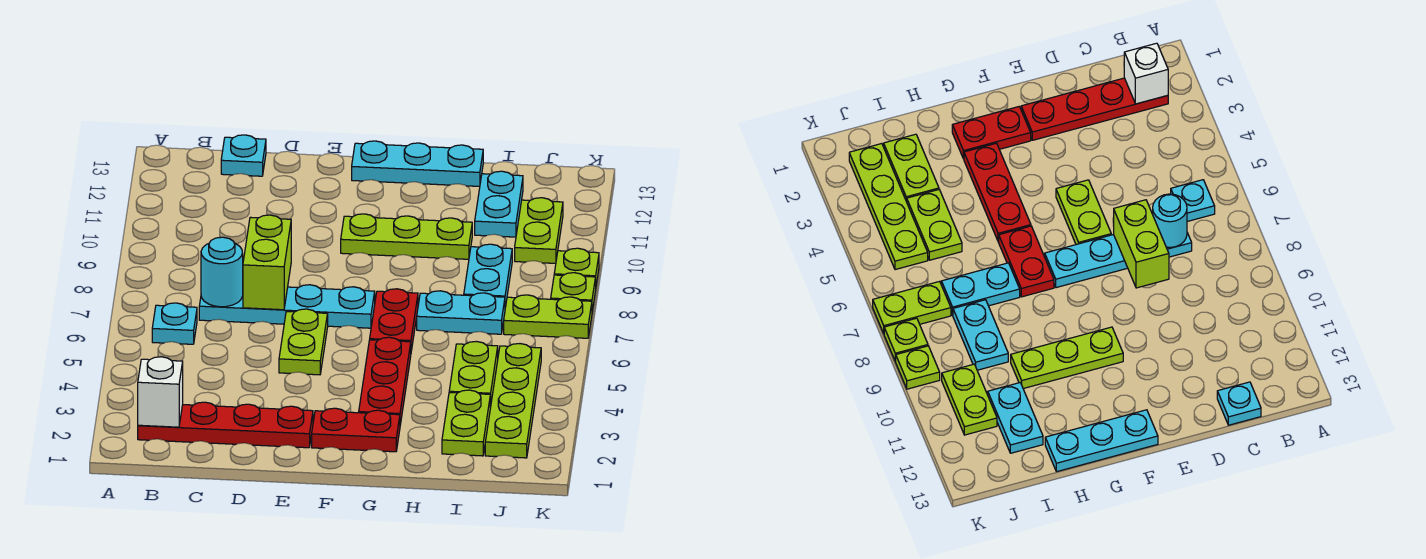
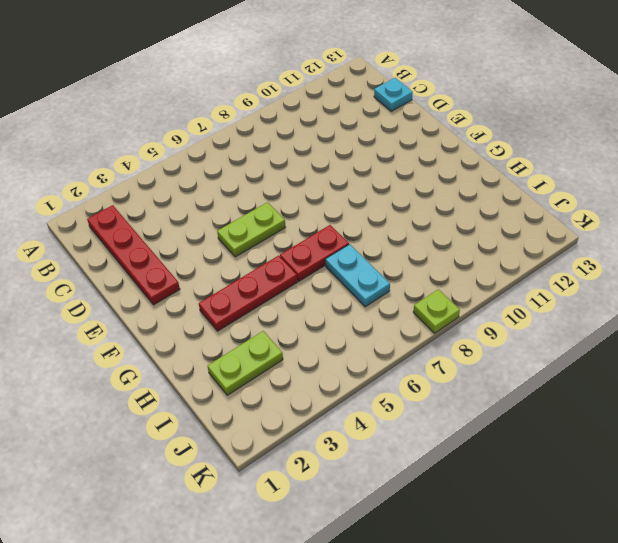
none -> cyan 1x1 plate [152,303,197,344]
none -> cyan 1x4 plate [199,285,375,328]
none -> red 1x2 plate [312,408,400,452]

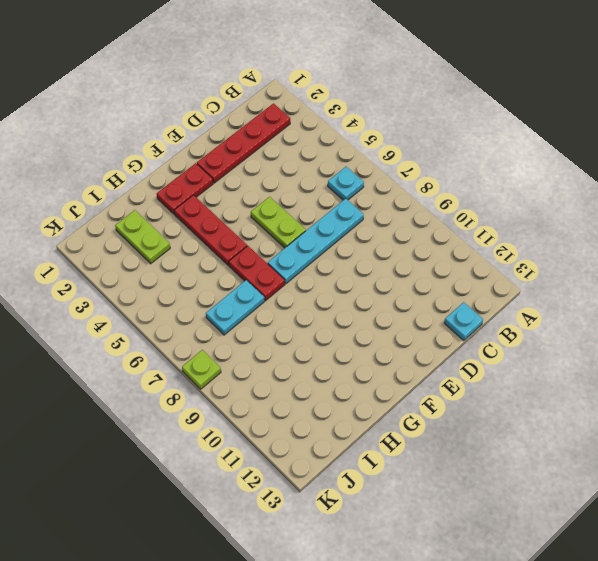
none -> lime 1x3 plate [341,214,472,259]
none -> cyan 1x3 plate [352,141,483,186]
none -> lime 1x2 plate [449,341,498,407]

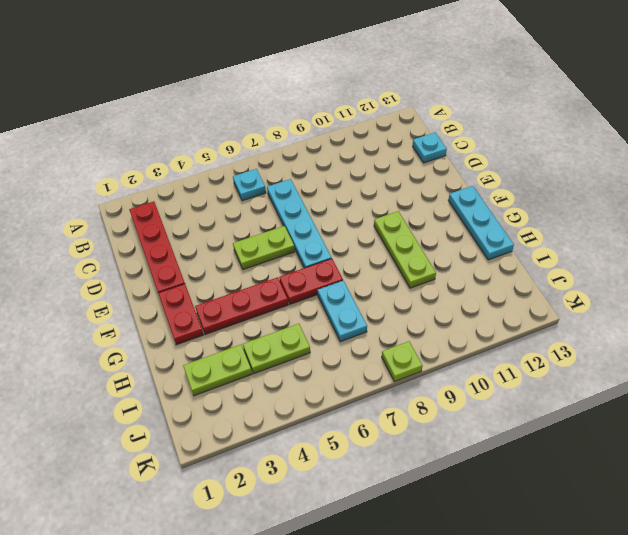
none -> cyan 1x2 plate [464,244,512,308]
none -> cyan 1x2 plate [475,171,523,237]
none -> lime 1x4 plate [485,344,541,458]

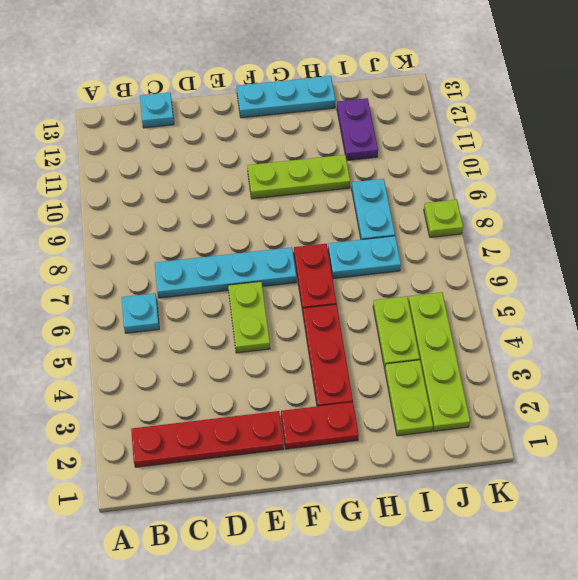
purple 1x2 plate [337,98,378,161] -> cyan 1x2 plate [475,171,523,237]
none -> lime 1x2 plate [504,295,592,338]
none -> lime 1x2 plate [515,198,563,263]
none -> lime 1x1 plate [554,248,599,284]

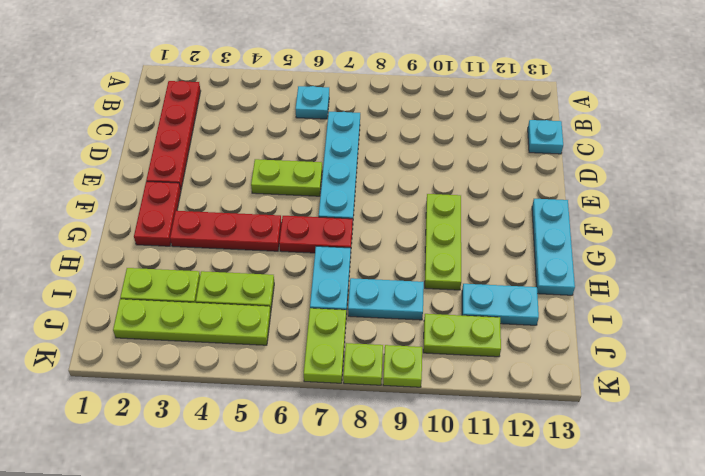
none -> white 1x1 brick [138,357,183,427]
none -> cyan 1x1 round brick [201,237,243,307]
none -> lime 1x2 brick [243,215,291,310]

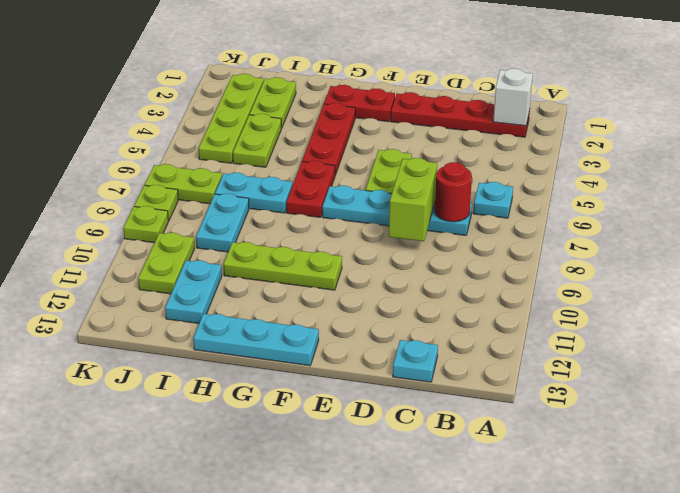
red 1x1 round brick [435,162,472,222] -> cyan 1x1 round brick [201,237,243,307]

